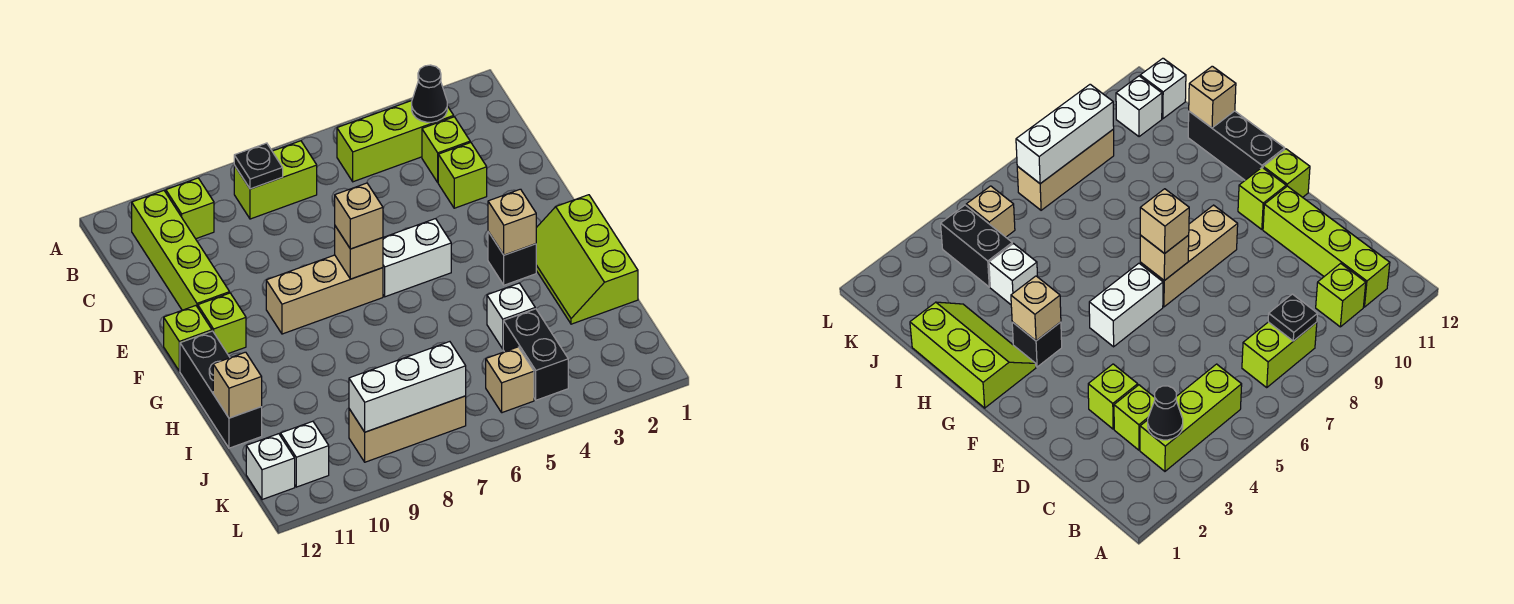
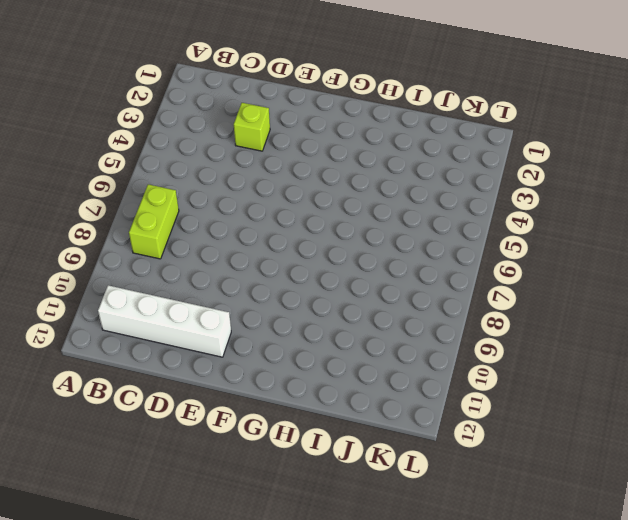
white 1x4 brick [98,285,231,357] -> lime 1x4 brick [132,191,230,310]
none -> lime 1x3 brick [337,101,454,182]
none -> lime 1x1 brick [166,178,214,239]
none -> lime 1x1 brick [422,117,470,182]

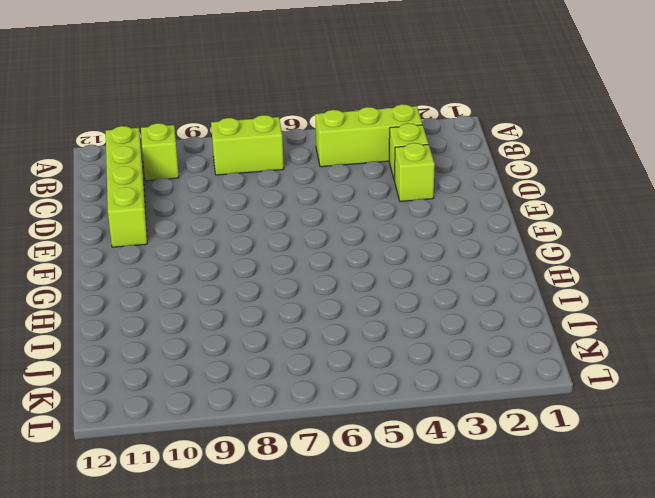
none -> white 1x2 brick [383,219,451,297]
none -> tan 1x3 brick [266,255,383,334]
none -> lime 1x1 brick [198,293,246,354]

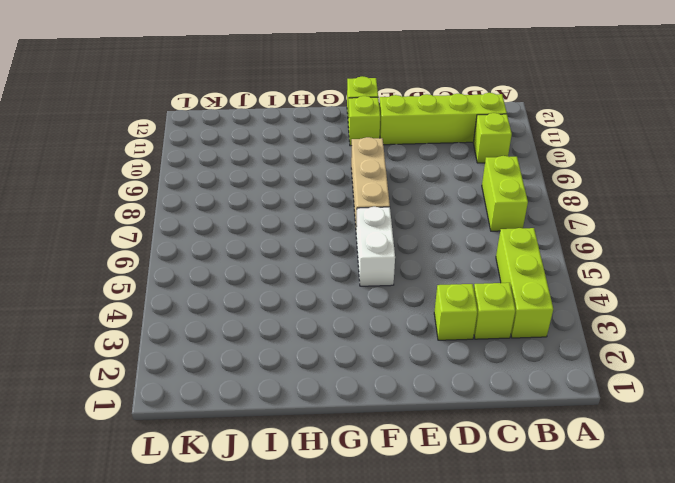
none -> lime 2x3 slope [536,195,638,324]
none -> black 1x1 brick [488,232,536,285]
none -> black 1x3 brick [180,331,262,448]

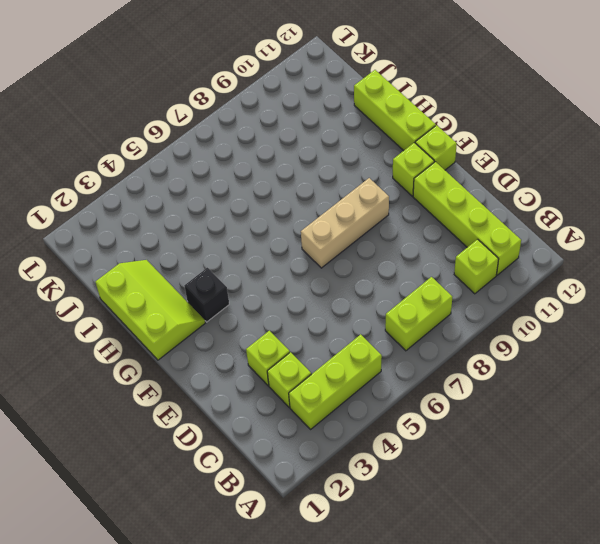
lime 1x3 brick [354,70,436,151] -> black 1x3 brick [180,331,262,448]
none -> white 1x2 brick [383,219,451,297]
none -> white 1x1 brick [487,283,535,349]
none -> black 1x2 brick [503,309,568,400]

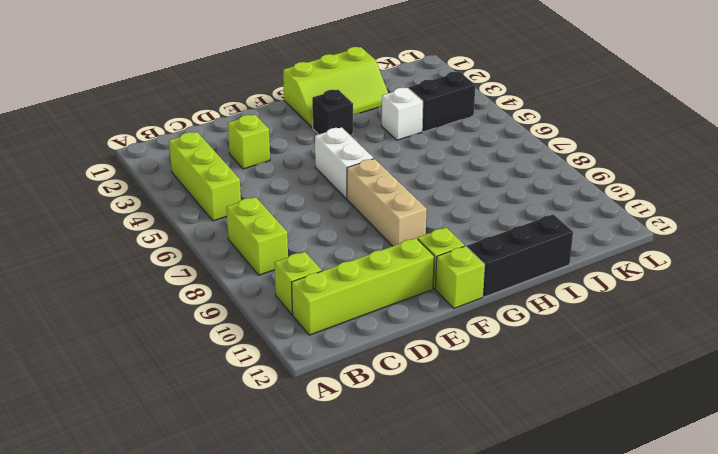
none -> lime 1x1 brick [422,117,470,182]
none -> tan 1x1 brick [486,347,534,413]
none -> tan 1x3 brick [349,396,466,462]

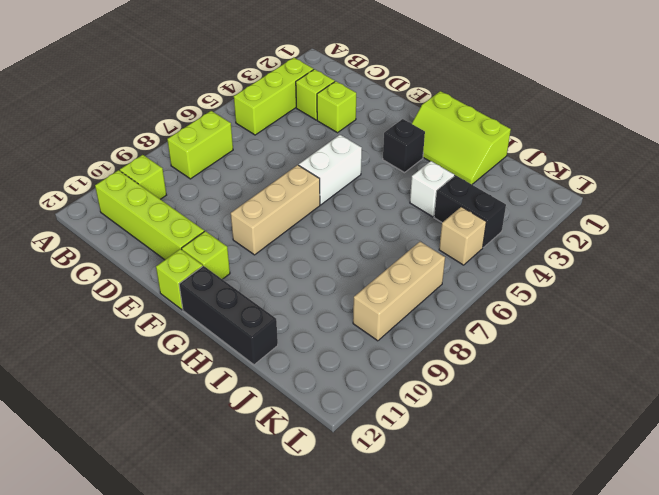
none -> white 1x1 brick [281,421,329,487]
none -> white 1x1 brick [246,434,295,500]
none -> black 1x1 cone [412,65,447,122]

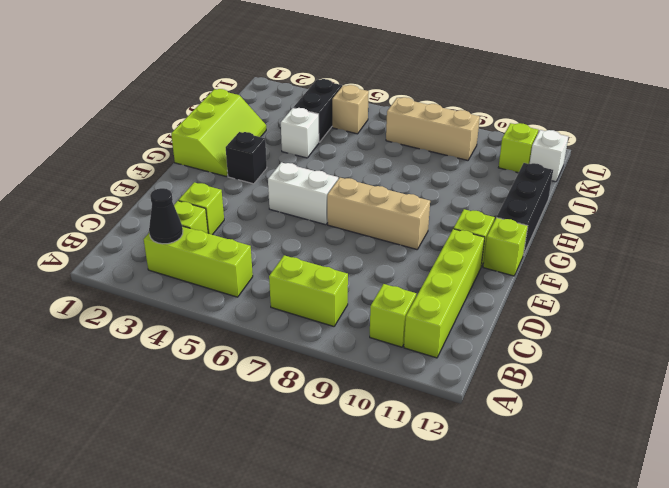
lime 1x1 brick [498,123,538,173] -> white 1x1 brick [281,421,329,487]
none -> black 1x1 plate [234,143,283,189]
none -> tan 1x1 brick [335,226,383,279]
none -> tan 1x1 brick [488,189,536,255]

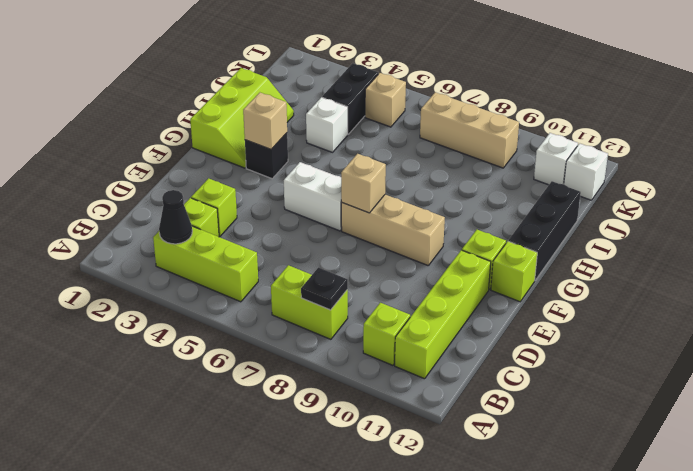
none -> tan 1x1 brick [213,352,262,418]
none -> white 1x3 brick [349,342,466,432]
none -> tan 1x1 brick [335,183,383,249]

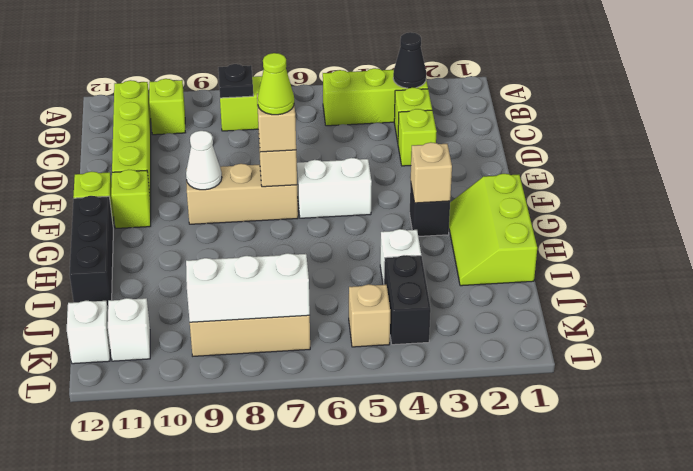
lime 1x1 cone [258,53,294,115] -> none
white 1x1 cone [186,131,222,190] -> none
none -> tan 1x1 brick [213,352,262,418]

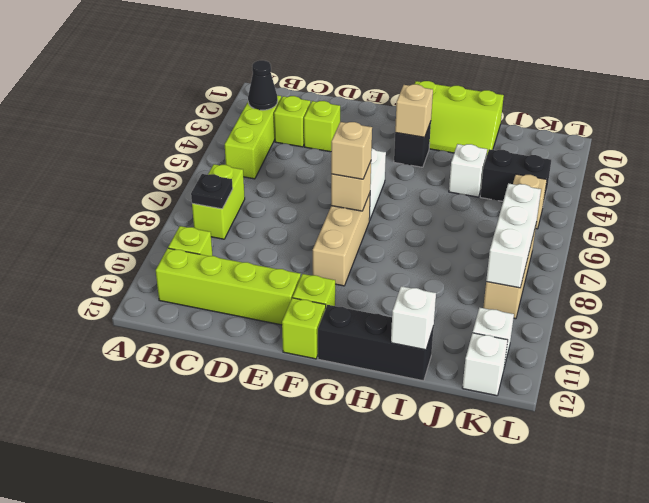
white 1x1 brick [391,286,436,350] -> tan 1x1 brick [213,352,262,418]

